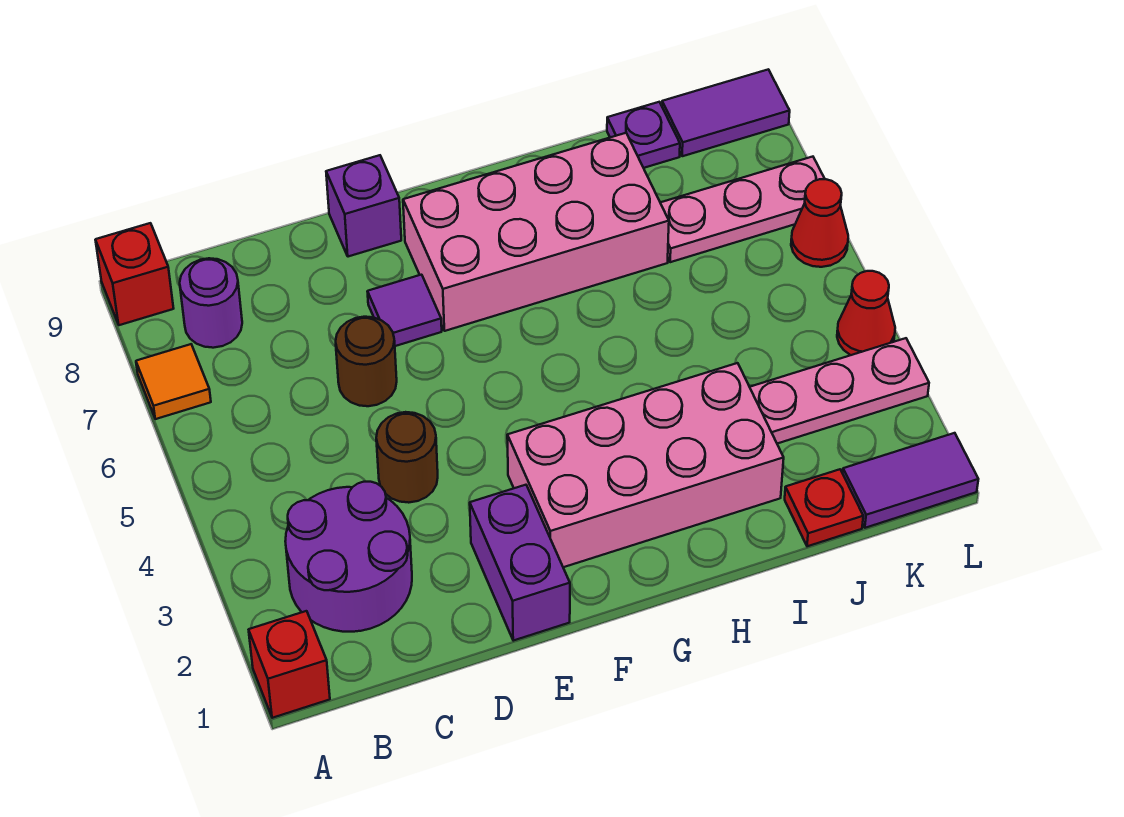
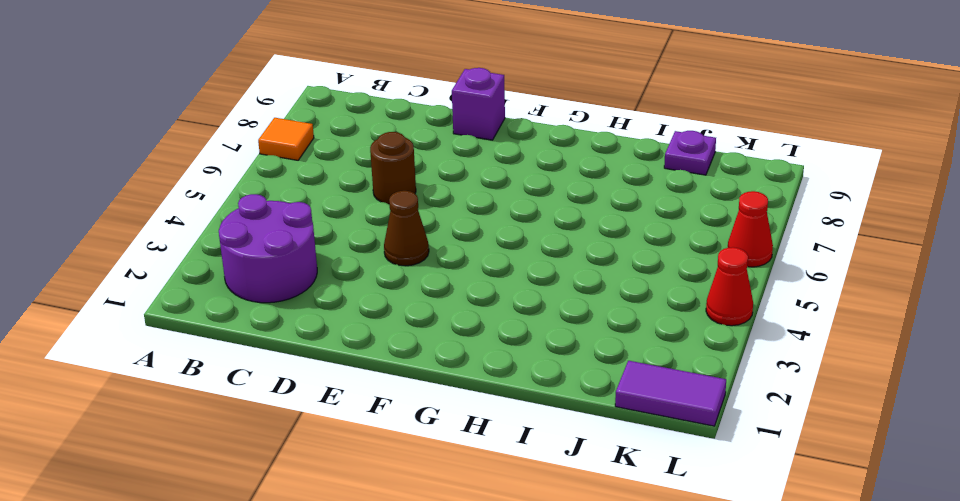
brown 1x1 cone [384,191,429,266] -> none
none -> red 1x1 brick [249,611,330,718]
none -> red 1x1 brick [95,223,174,325]
none -> purple 1x1 round brick [180,258,242,348]

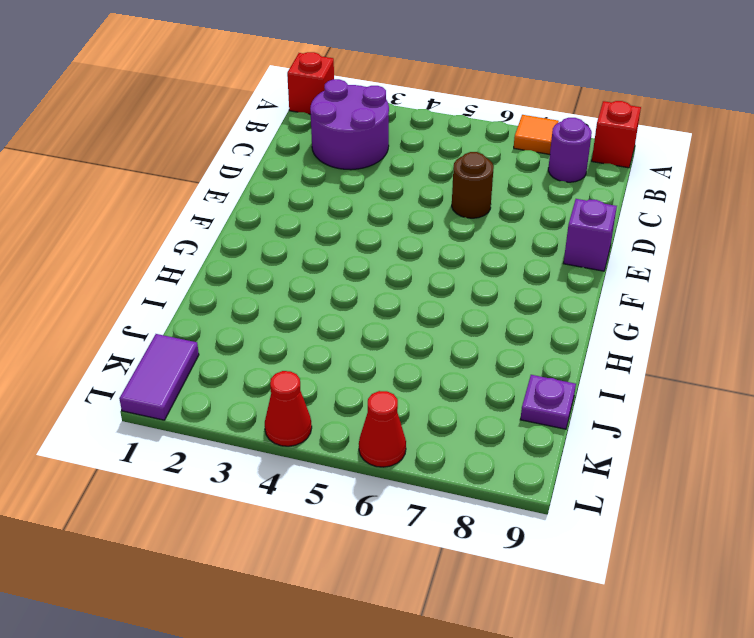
none -> brown 1x1 round brick [376,412,438,503]
none -> purple 1x2 brick [470,485,570,641]
none -> purple 1x1 tile [367,275,442,346]

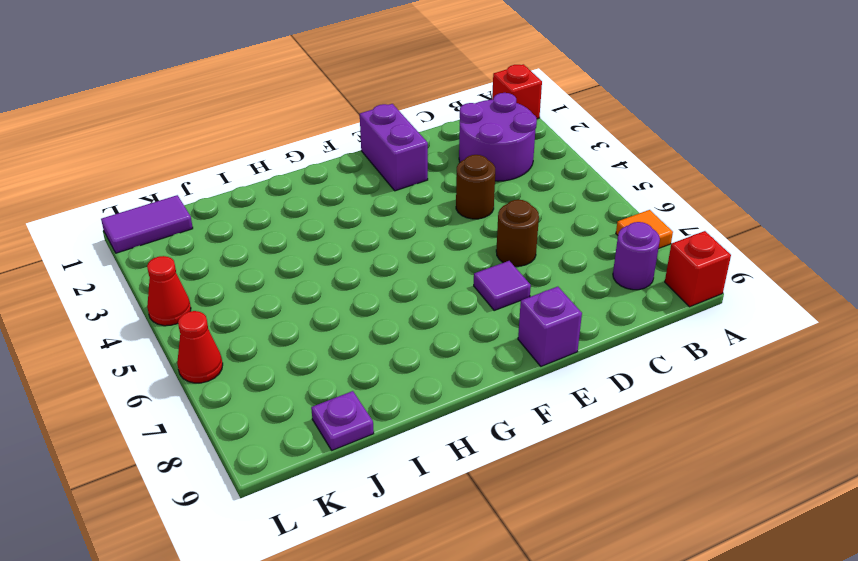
none -> pink 2x4 brick [507,363,784,567]
none -> pink 2x4 brick [403,133,669,331]
none -> red 1x1 plate [785,469,863,546]

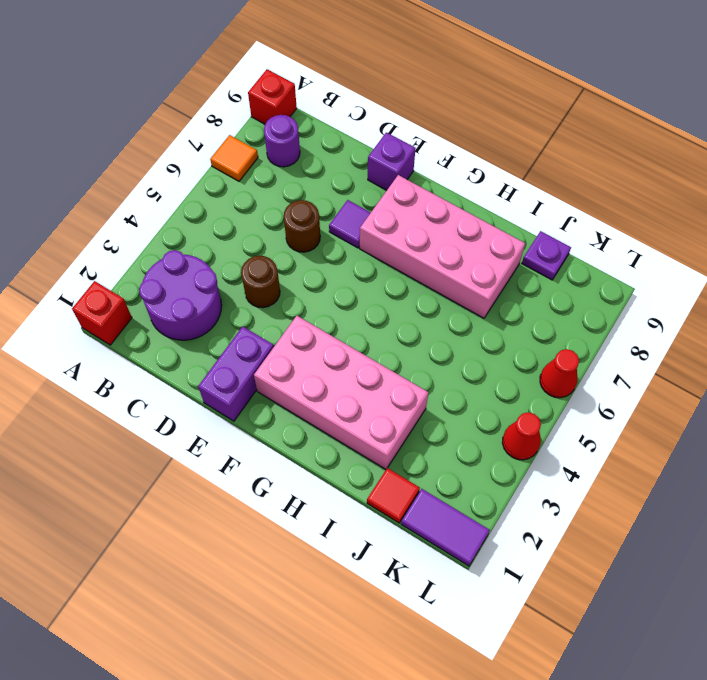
red 1x1 tile [367,468,420,523] -> red 1x1 plate [785,469,863,546]
none -> pink 1x3 plate [750,338,929,444]
none -> pink 1x3 plate [660,157,825,262]
none -> purple 1x2 tile [662,69,790,156]

